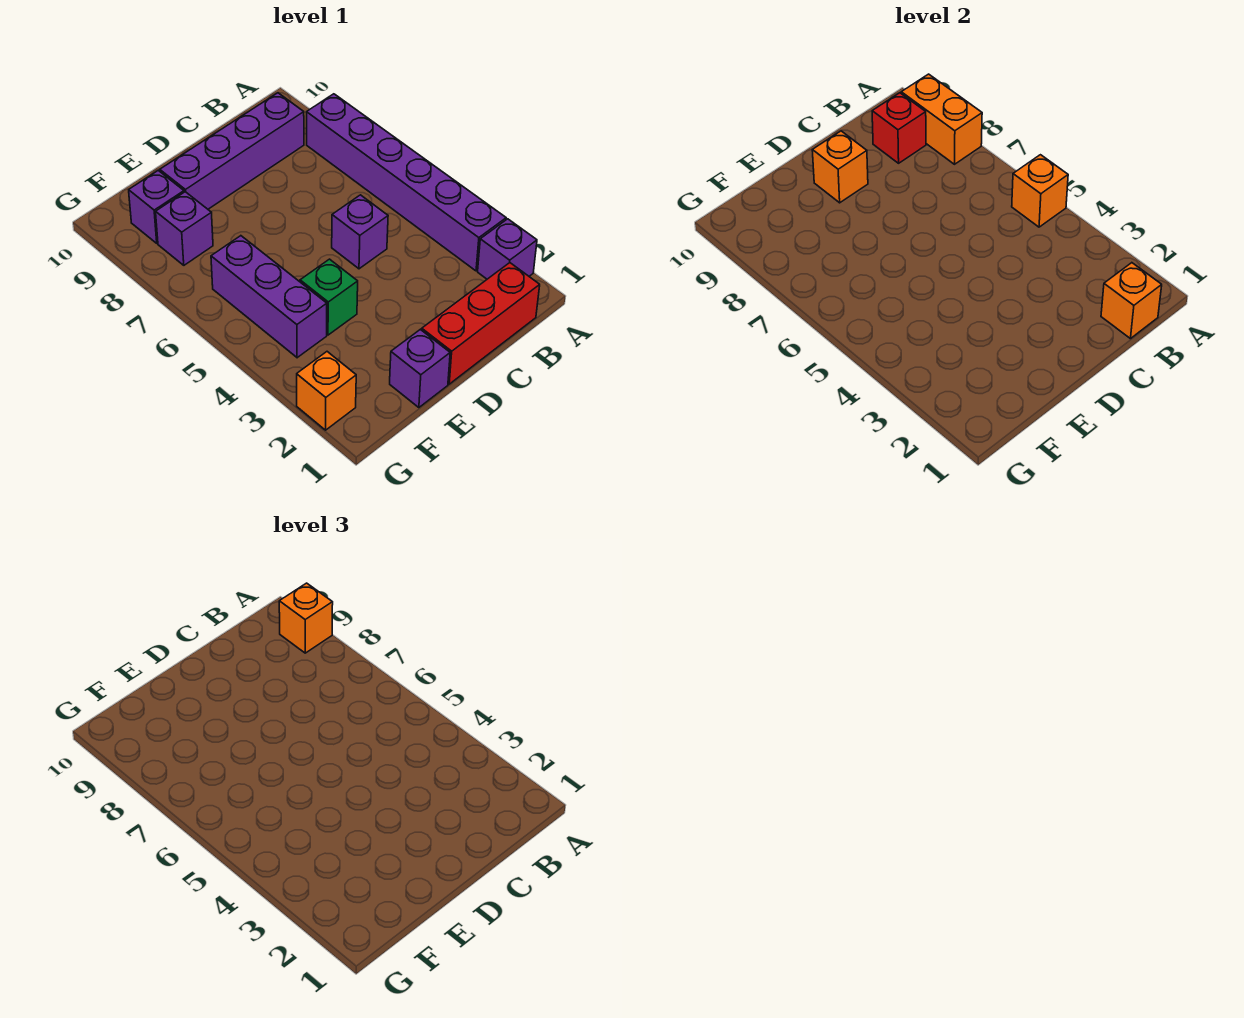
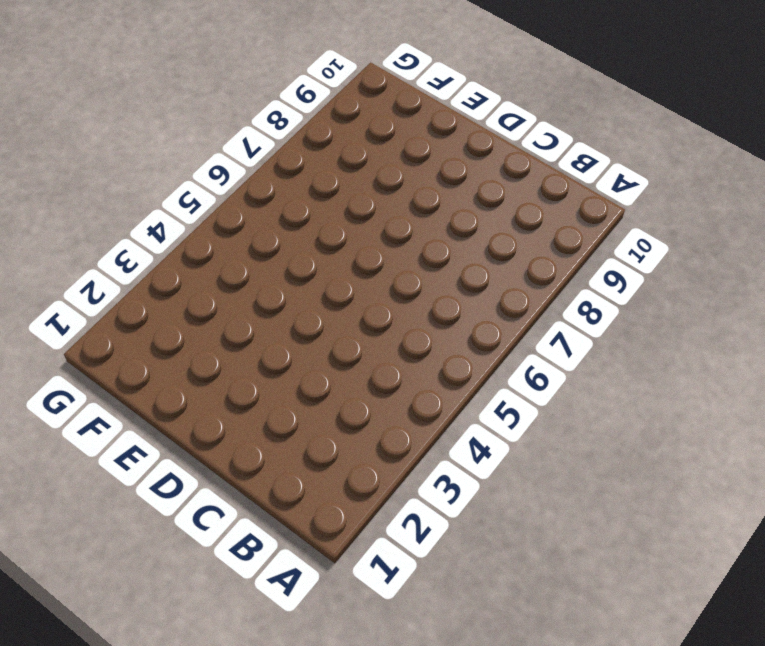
none -> purple 1x1 brick [478,219,537,279]
none -> purple 1x6 brick [307,94,506,271]
none -> red 1x3 brick [422,263,540,384]

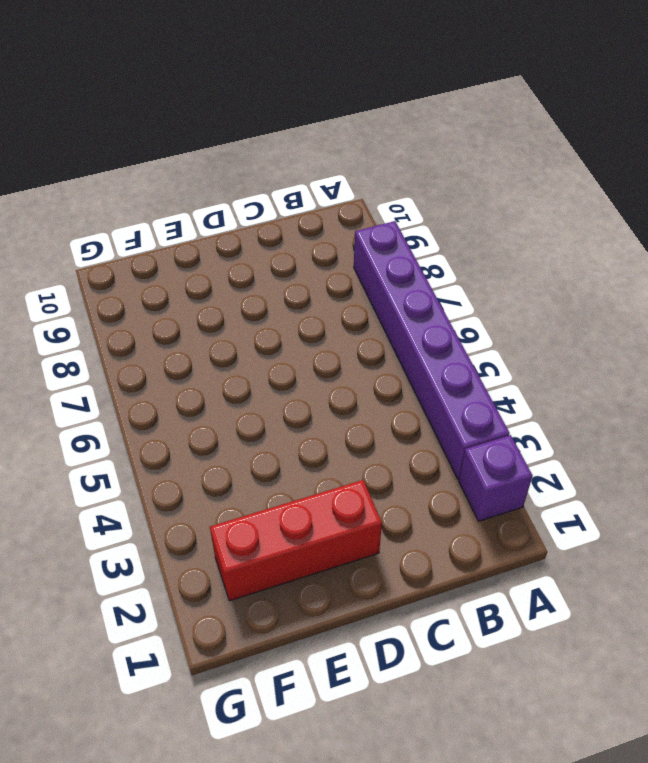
red 1x3 brick [210,480,382,601] -> red 1x3 brick moved to [422,263,540,384]
none -> purple 1x4 brick [160,93,304,209]
none -> purple 1x1 brick [332,195,388,269]
none -> purple 1x1 brick [390,329,450,408]

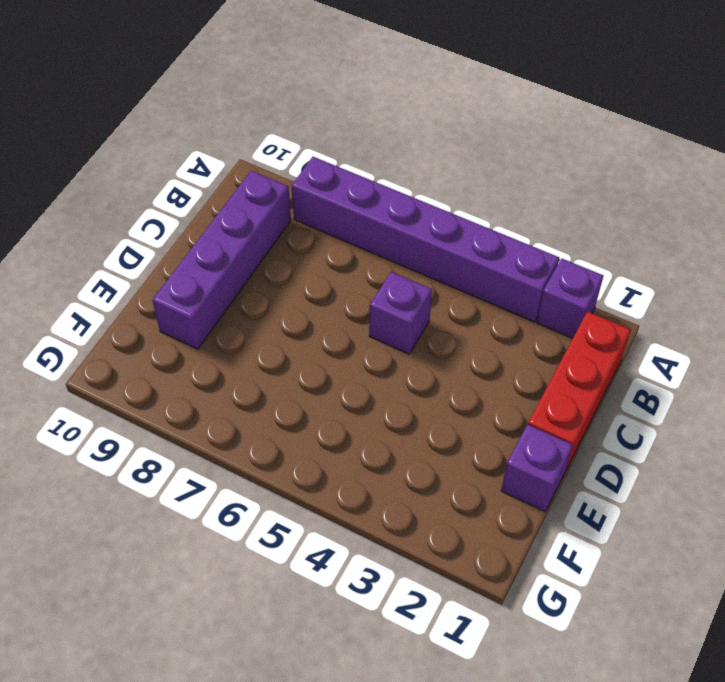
none -> green 1x1 brick [300,259,358,335]
none -> purple 1x3 brick [211,236,327,358]
none -> purple 1x1 brick [156,192,213,265]

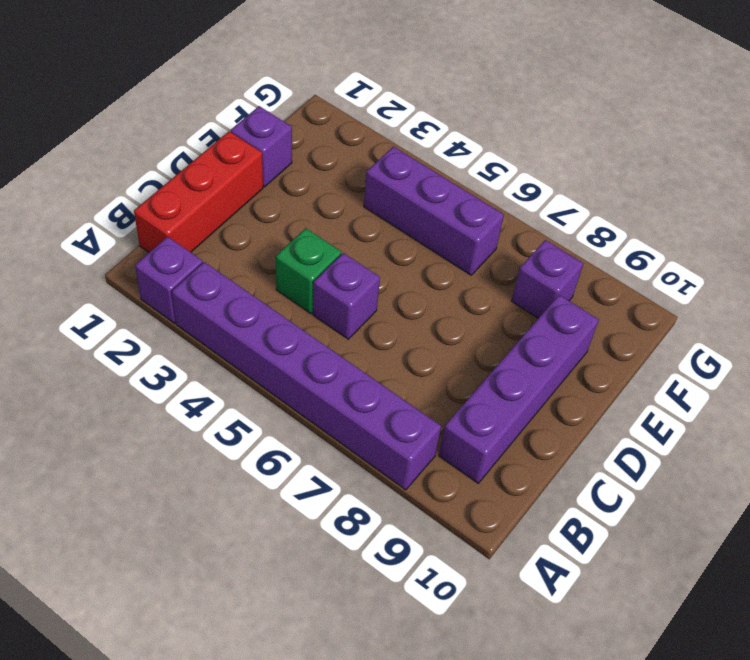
green 1x1 brick [276,228,341,314] -> green 1x1 brick moved to [300,259,358,335]
none -> purple 1x1 brick [129,171,184,243]
none -> orange 1x1 brick [297,352,356,430]
none -> orange 1x1 brick [1012,155,1068,227]

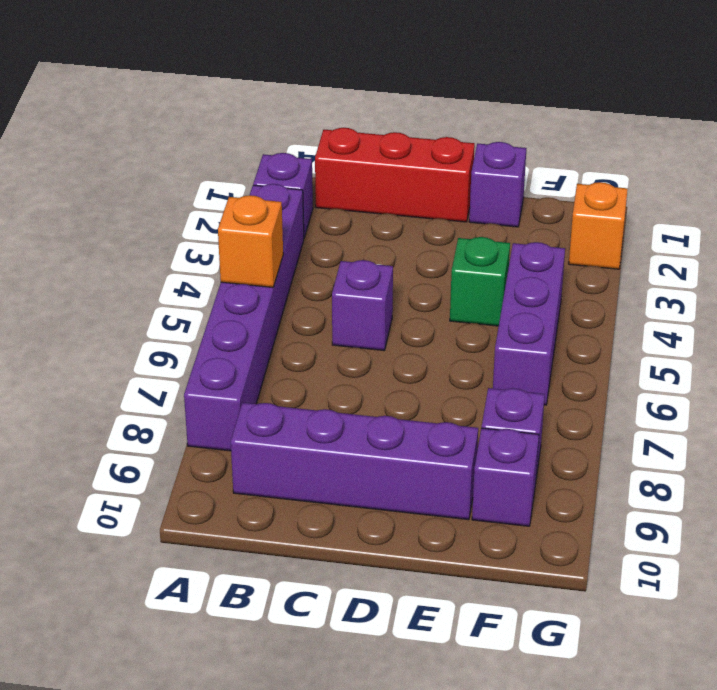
none -> orange 1x2 brick [901,74,982,164]
none -> orange 1x1 brick [1101,263,1162,339]
none -> red 1x1 brick [872,93,926,163]

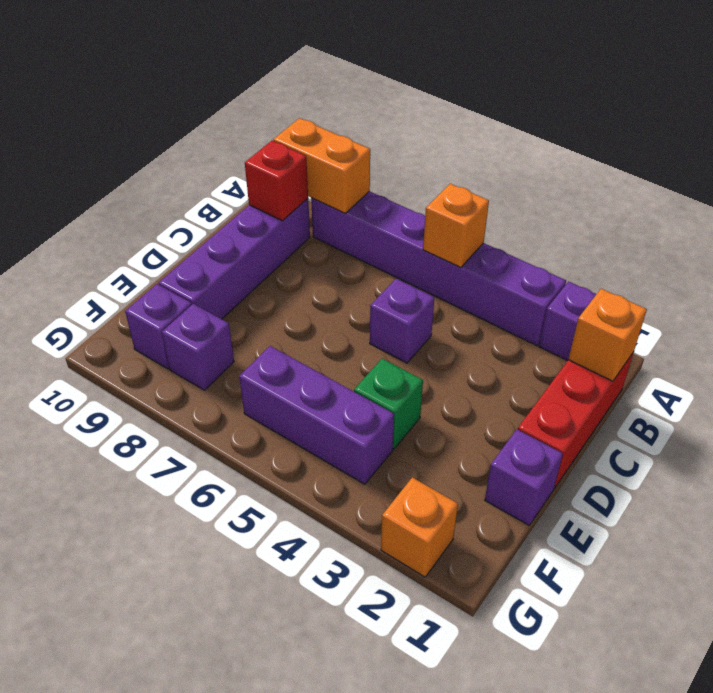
none -> orange 1x1 brick [812,131,868,203]
none -> orange 1x1 brick [279,583,333,653]

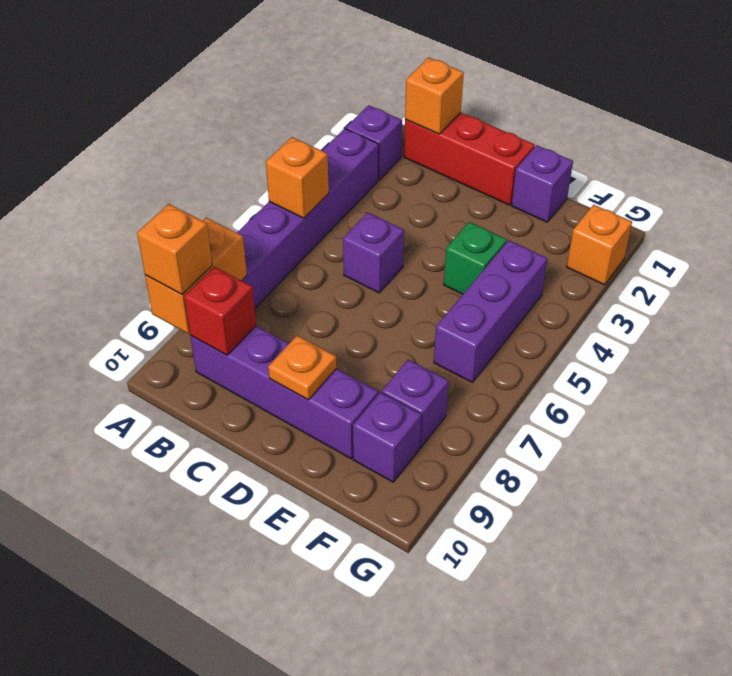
orange 1x1 plate [268,336,336,400] -> orange 1x1 brick [812,131,868,203]

